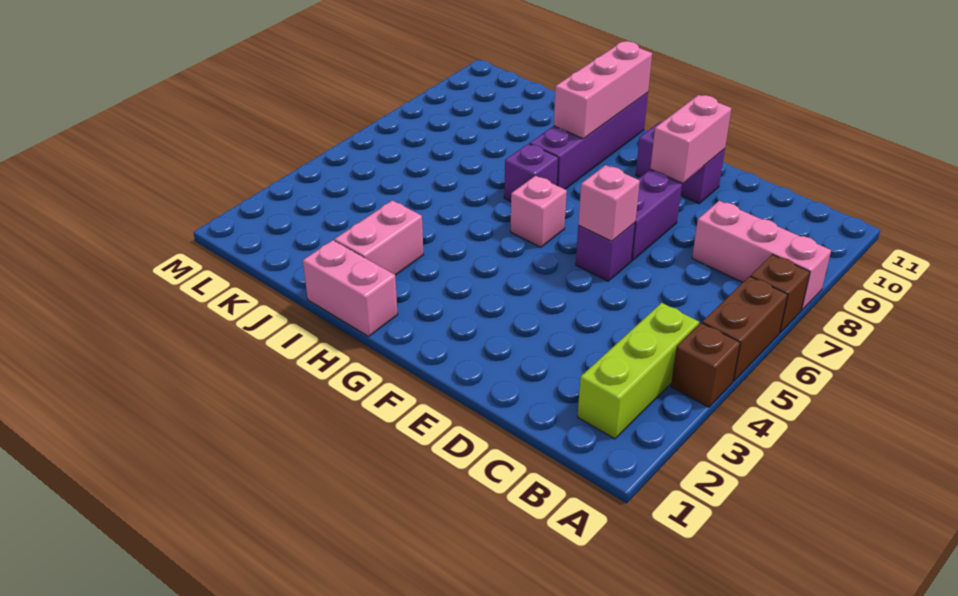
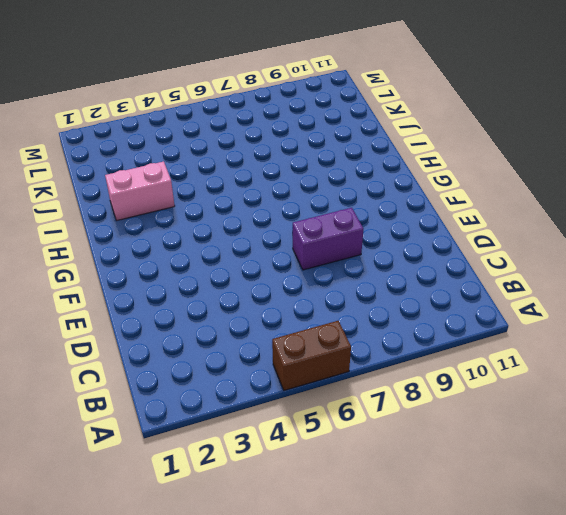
none -> brown 1x1 brick [671,323,740,407]
none -> brown 1x1 brick [751,255,810,333]
none -> pink 1x3 brick [692,201,831,310]

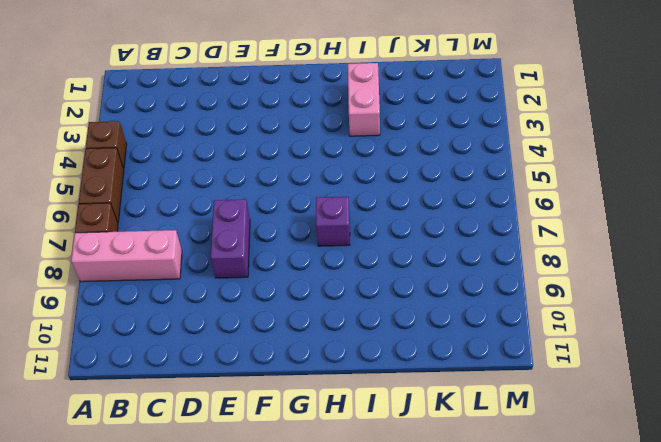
none -> lime 1x3 brick [577,303,699,439]
none -> purple 1x1 brick [576,223,635,281]
none -> purple 1x2 brick [636,122,725,203]

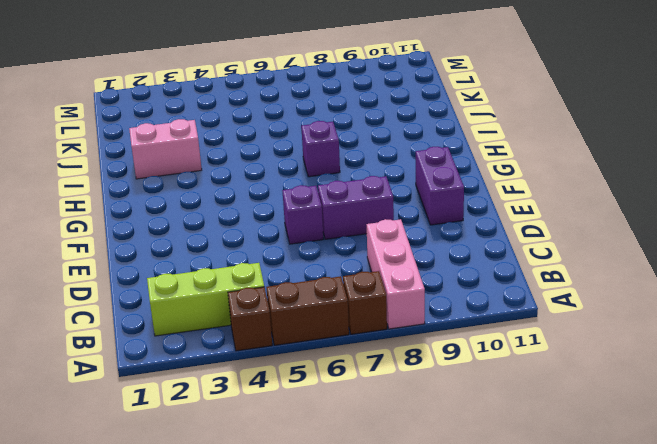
none -> pink 1x1 brick [510,176,567,247]
none -> pink 1x2 brick [303,240,398,336]
none -> purple 1x4 brick [530,93,648,189]

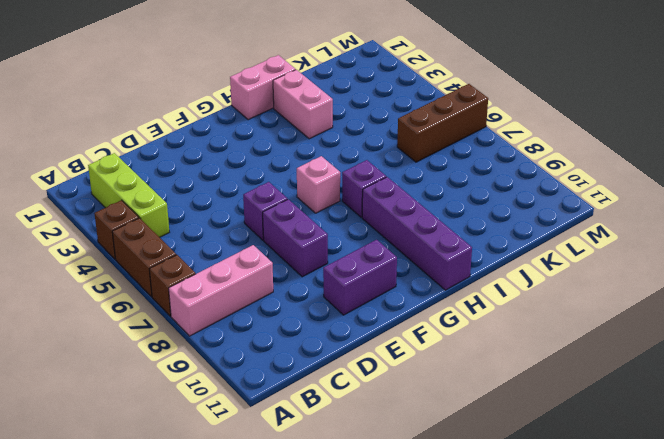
brown 1x3 brick [397,84,488,162] -> none
none -> pink 1x1 brick [578,165,640,241]
none -> pink 1x2 brick [651,95,731,183]
none -> pink 1x3 brick [554,41,652,139]

